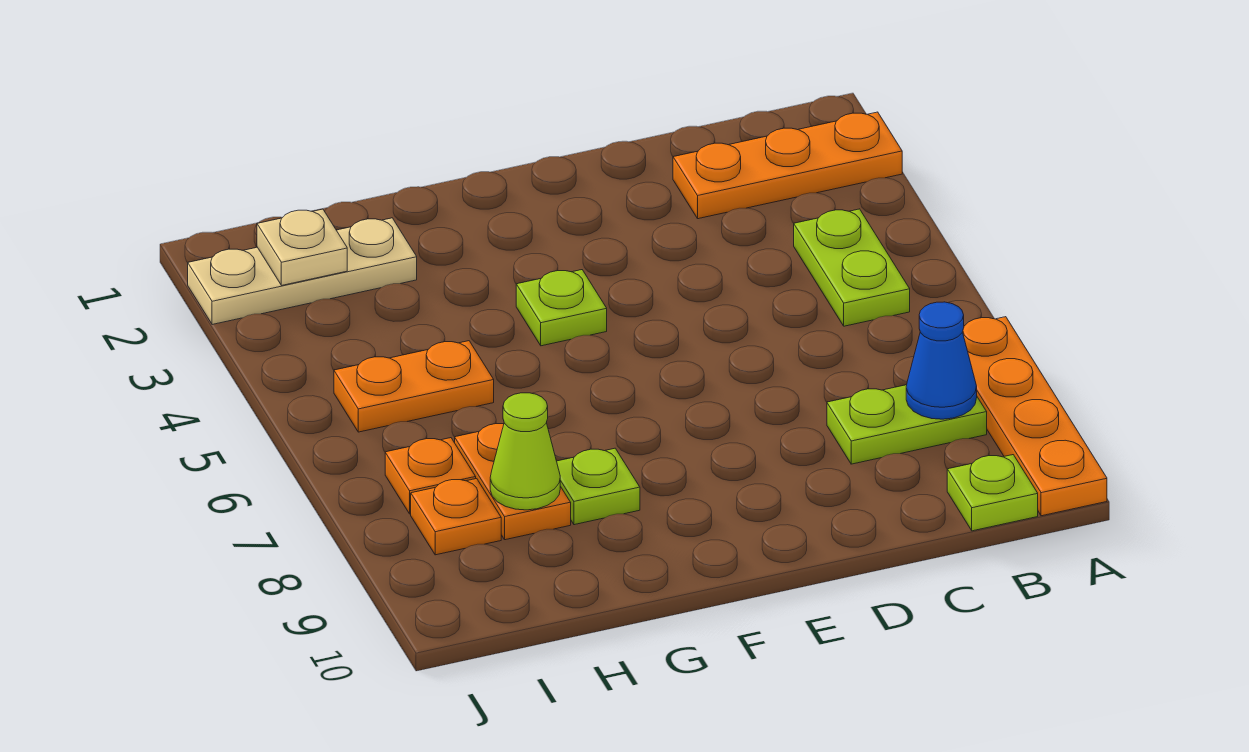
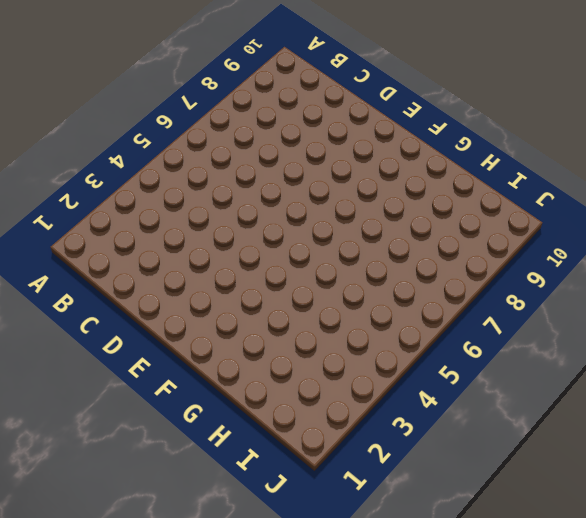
none -> orange 1x3 plate [673,112,902,219]
none -> orange 1x4 plate [963,317,1107,516]
none -> lime 1x2 plate [794,209,910,326]

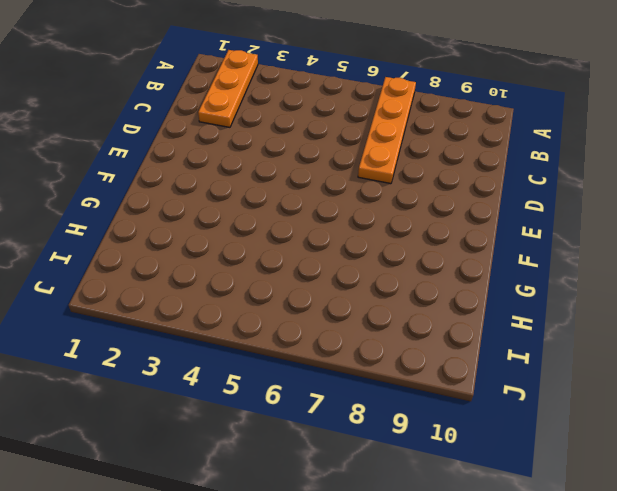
orange 1x4 plate [358,77,416,184] -> orange 1x4 plate turned to [963,317,1107,516]
none -> lime 1x2 plate [794,209,910,326]
none -> lime 1x2 plate [827,385,987,464]
none -> lime 1x1 plate [947,455,1038,531]

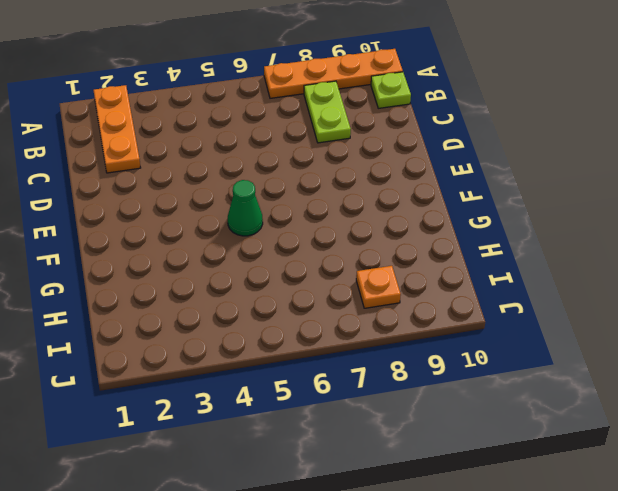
green 1x1 cone [228,180,263,236] -> none
none -> lime 1x2 plate [794,209,910,326]
none -> lime 1x1 plate [516,270,607,346]
none -> lime 1x1 plate [557,448,640,525]

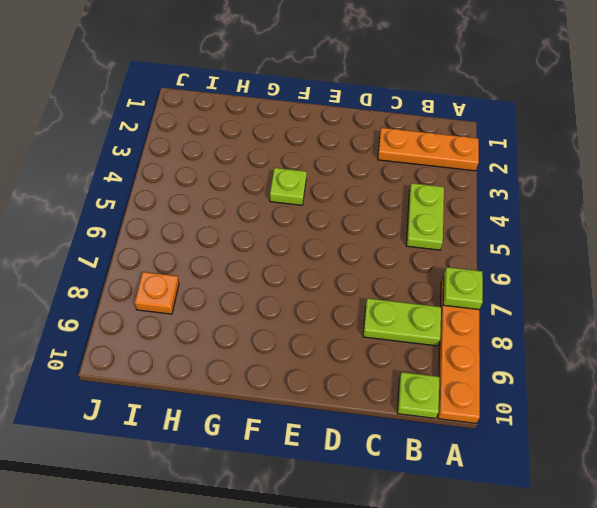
lime 1x1 plate [443,267,483,310] -> lime 1x1 plate moved to [557,448,640,525]
none -> tan 1x3 plate [188,218,417,325]
none -> orange 1x2 plate [334,341,494,432]
none -> orange 1x2 plate [455,424,571,540]

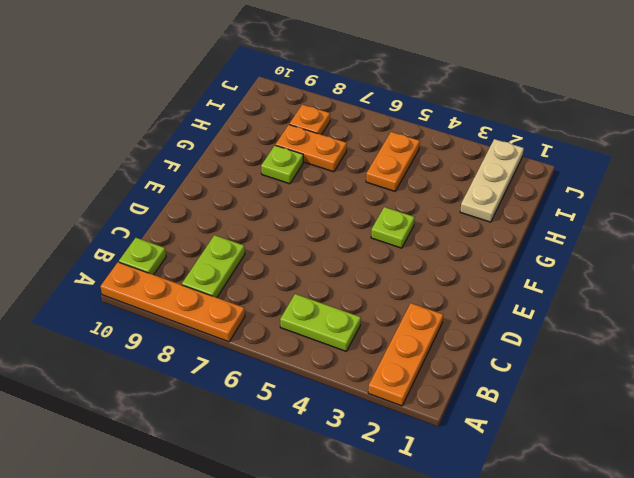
none -> orange 1x1 plate [385,438,476,514]
none -> blue 1x1 cone [906,302,977,419]
none -> lime 1x1 cone [490,393,560,510]

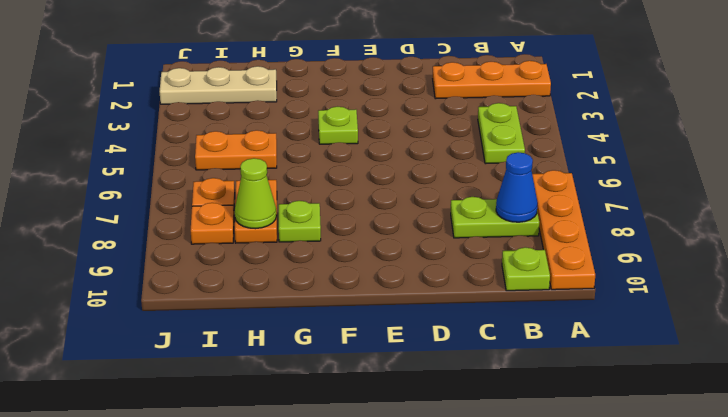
none -> tan 1x1 plate [257,209,347,285]

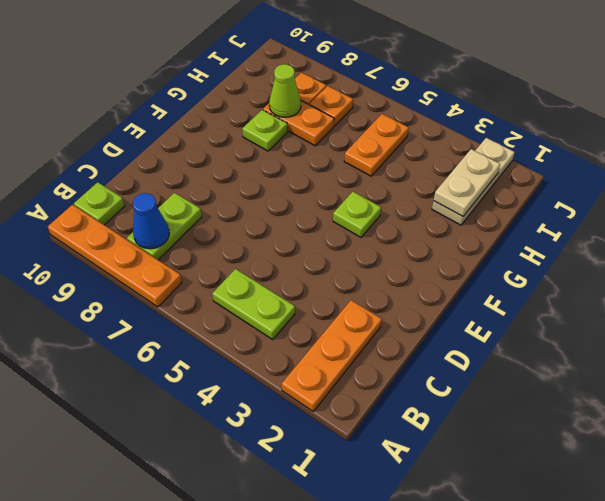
tan 1x2 plate [434,149,500,216] -> tan 1x1 plate [257,209,347,285]

